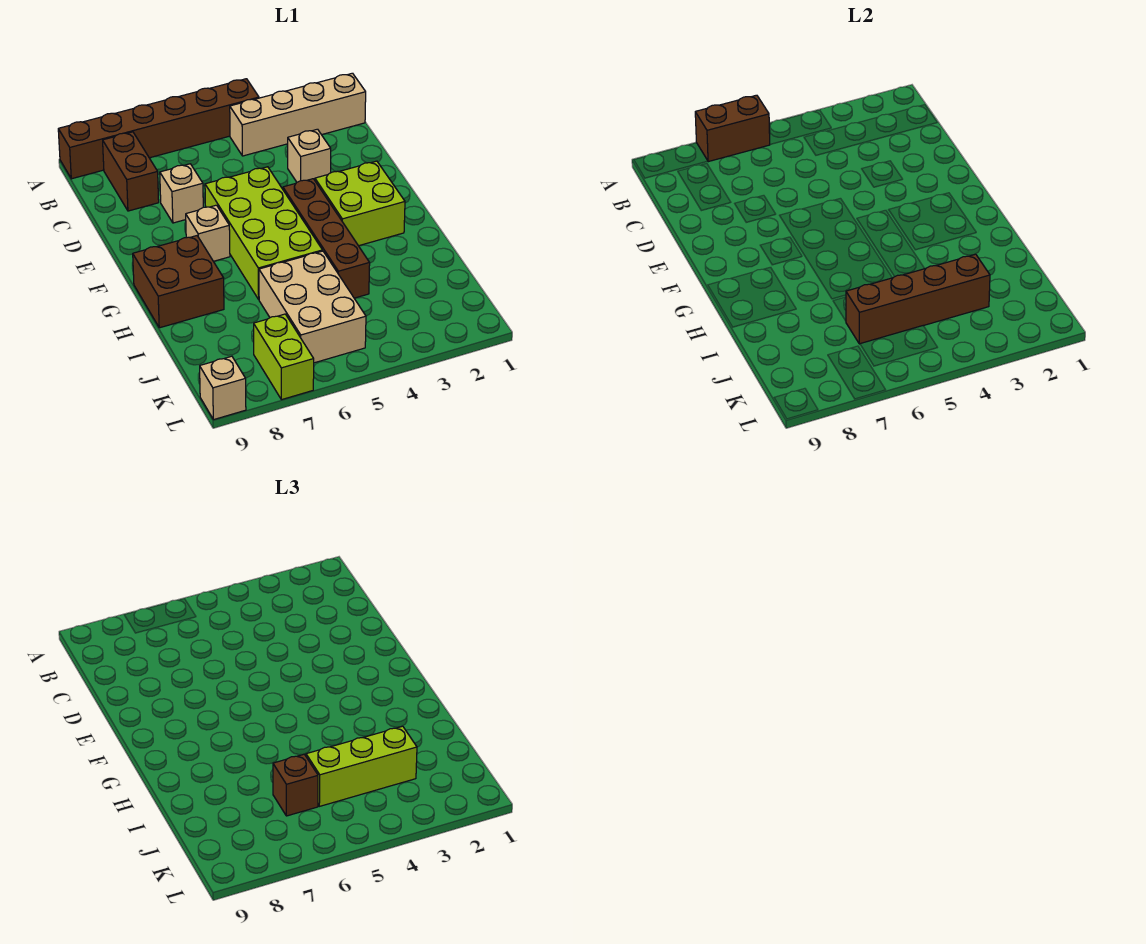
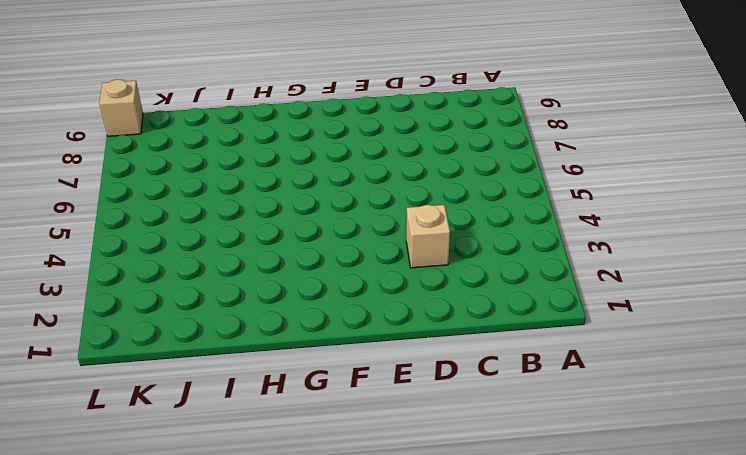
none -> brown 1x6 brick [58,79,259,179]
none -> tan 1x4 brick [230,73,366,156]
none -> brown 1x2 brick [103,132,159,211]

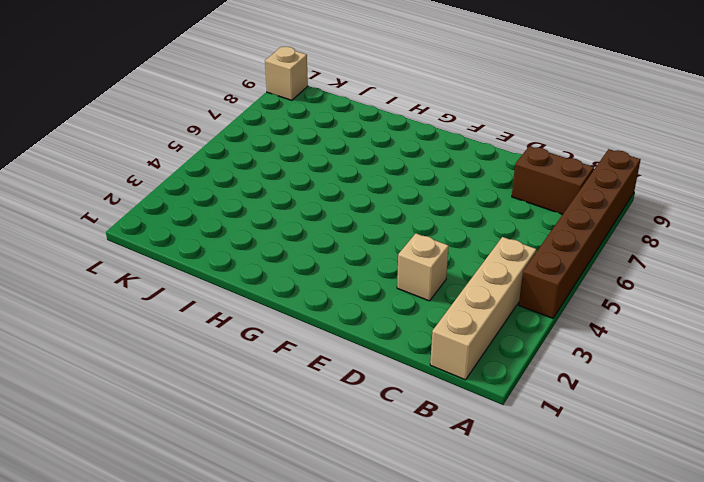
none -> tan 1x1 brick [160,164,203,223]
none -> lime 2x4 brick [205,167,322,299]
none -> lime 2x2 brick [315,161,405,246]

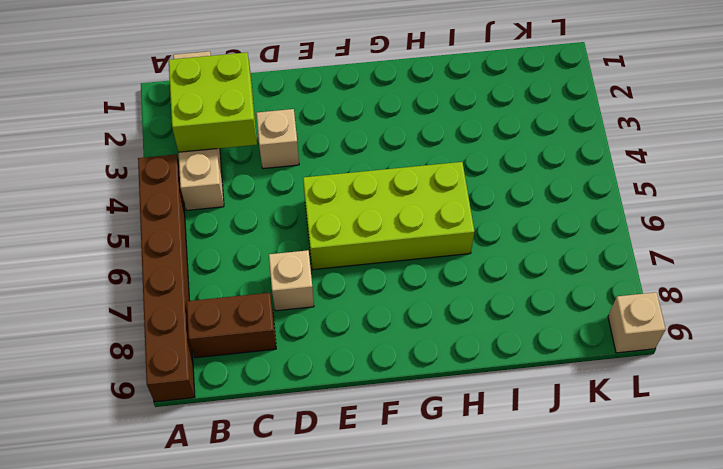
lime 2x2 brick [169,52,257,152] -> lime 2x2 brick moved to [315,161,405,246]
none -> brown 1x4 brick [283,179,370,298]
none -> tan 1x1 brick [186,205,230,261]
none -> brown 2x2 brick [133,236,224,328]

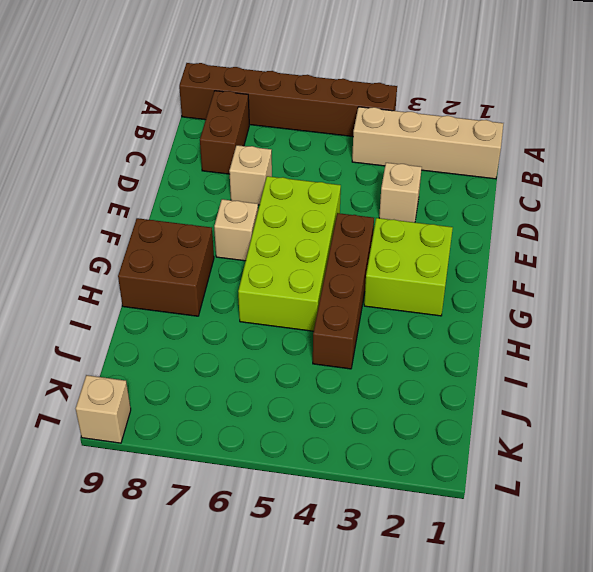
none -> tan 2x3 brick [259,251,366,363]
none -> lime 1x2 brick [254,314,314,400]
none -> brown 1x2 brick [695,95,770,162]

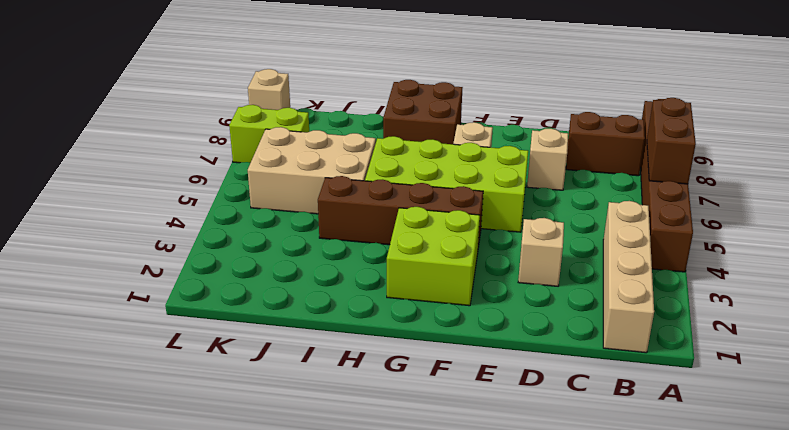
none -> brown 1x4 brick [846,254,990,344]
none -> lime 1x3 brick [306,726,417,806]
none -> brown 1x1 brick [273,754,318,816]

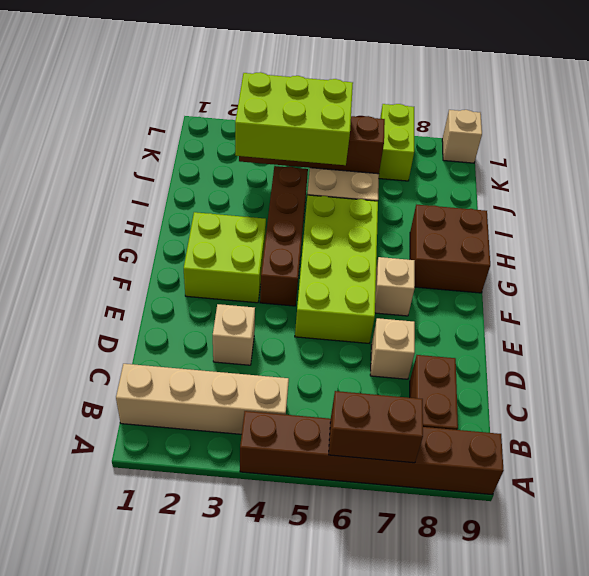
lime 2x3 brick [235,72,353,165] -> lime 1x3 brick [306,726,417,806]
none -> brown 1x1 brick [273,754,318,816]

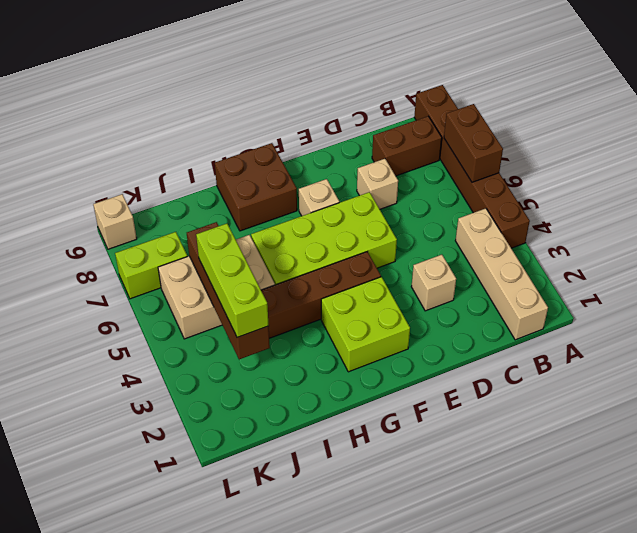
none -> brown 1x1 brick [273,754,318,816]

